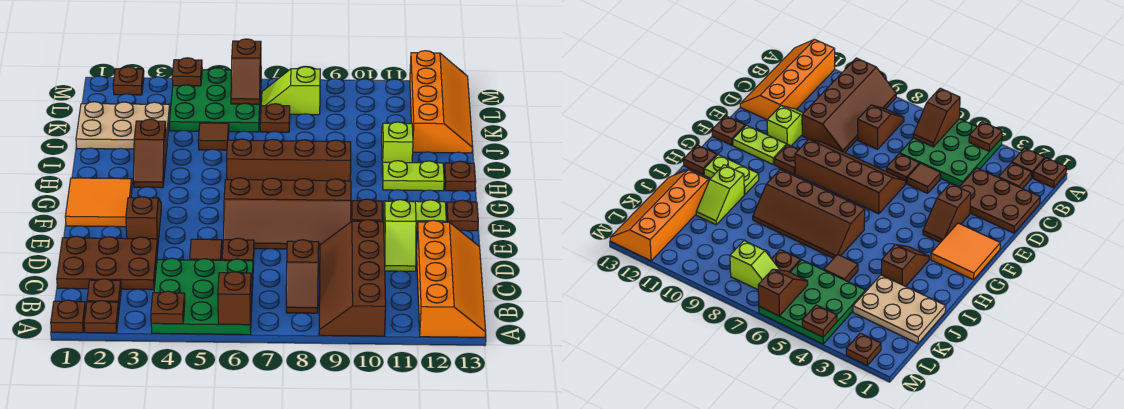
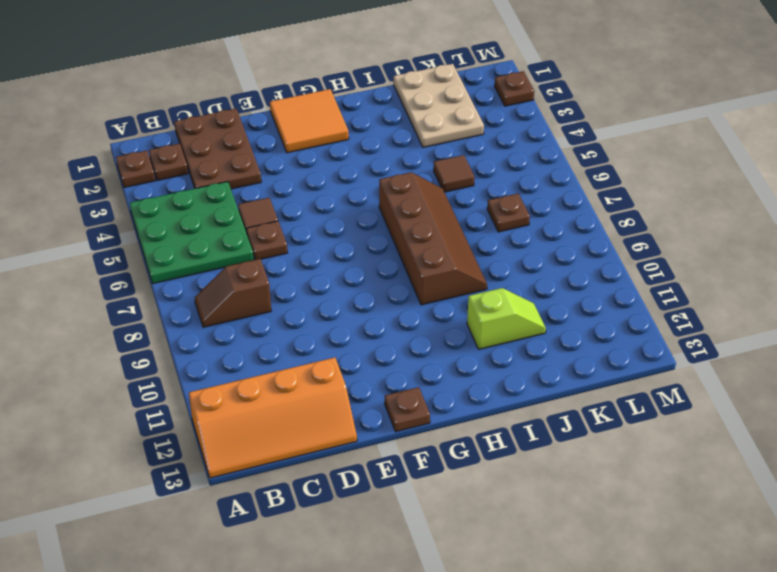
none -> brown 1x1 plate [51,300,86,333]
none -> brown 2x4 slope [319,220,386,336]
none -> lime 1x2 slope [384,200,416,271]
none -> brown 1x2 slope [126,197,161,241]

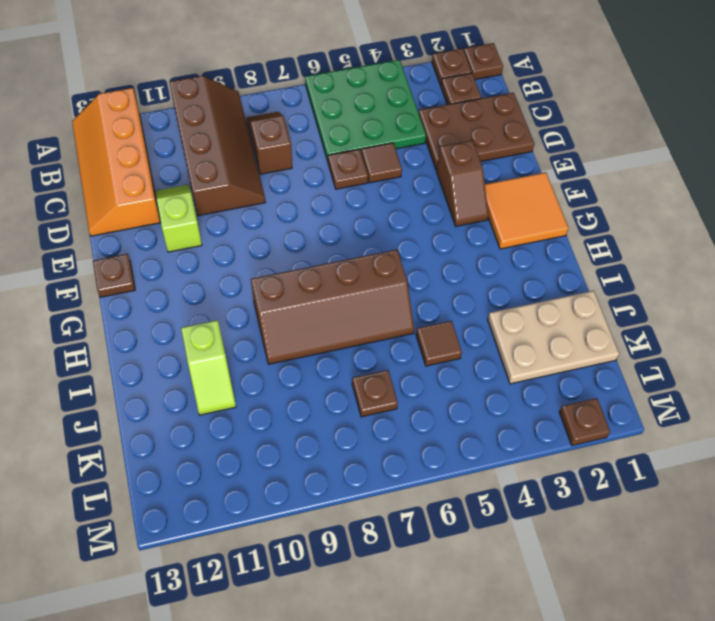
none -> brown 2x4 slope [224,178,351,249]
none -> brown 1x1 plate [352,199,383,222]
none -> lime 1x2 plate [383,200,446,230]
none -> brown 1x2 slope [133,119,167,188]

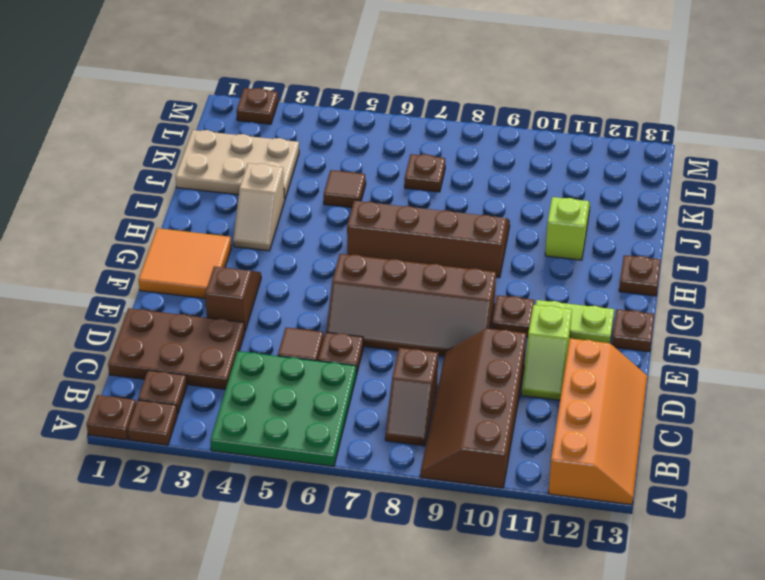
tan 1x2 slope [233,163,285,251] -> brown 1x2 slope [133,119,167,188]
none -> lime 1x2 plate [382,161,444,191]
none -> orange 2x4 slope [410,51,473,153]
none -> green 3x3 plate [169,68,261,132]
none -> lime 1x2 slope [261,67,320,115]

